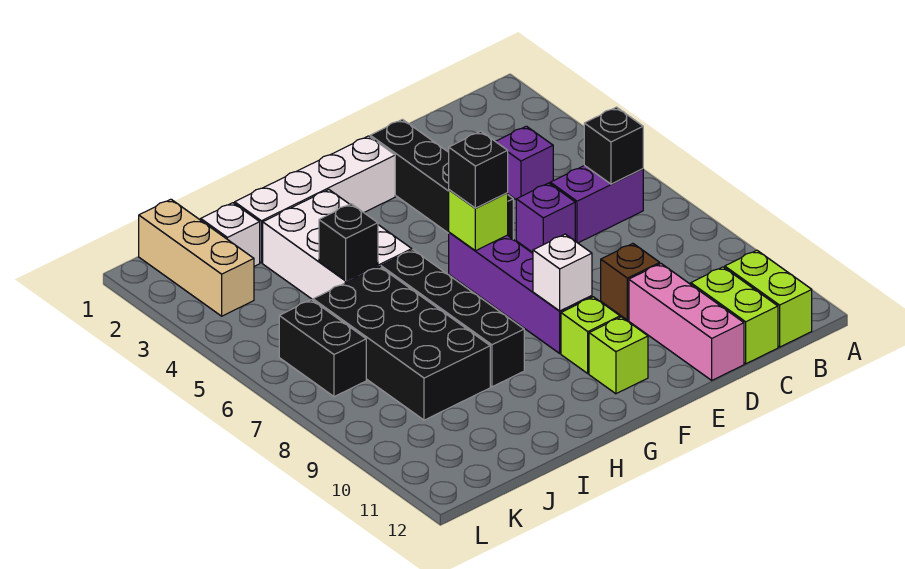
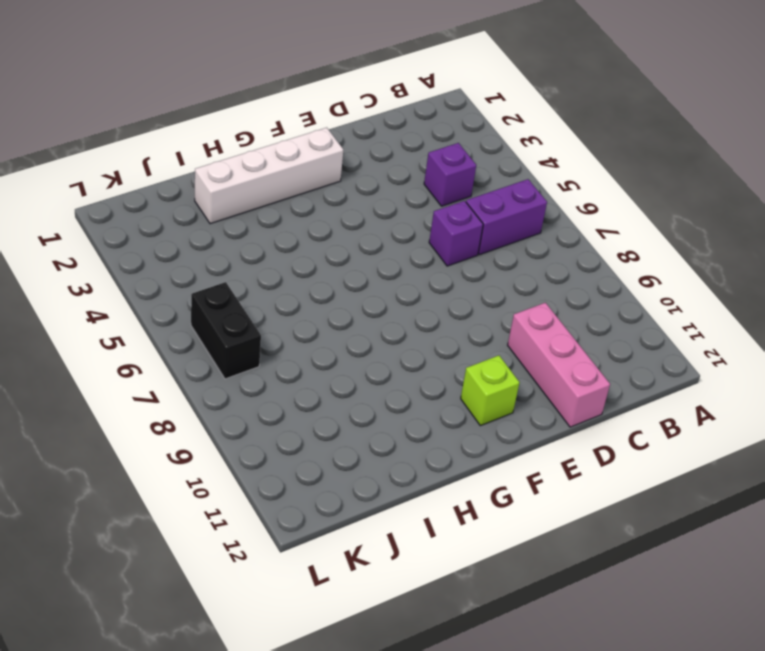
none -> lime 1x2 brick [725,250,812,347]
none -> lime 1x2 brick [691,267,778,364]
none -> brown 1x1 brick [601,244,660,320]

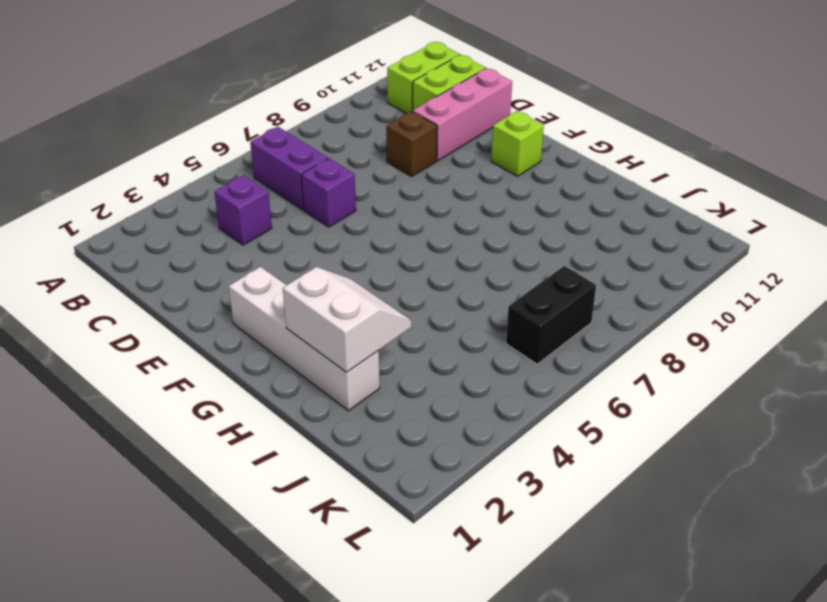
white 2x2 slope [283,267,411,372] -> none
none -> black 1x4 brick [370,119,513,239]
none -> purple 1x4 brick [449,232,592,353]
none -> lime 1x1 brick [561,297,620,373]

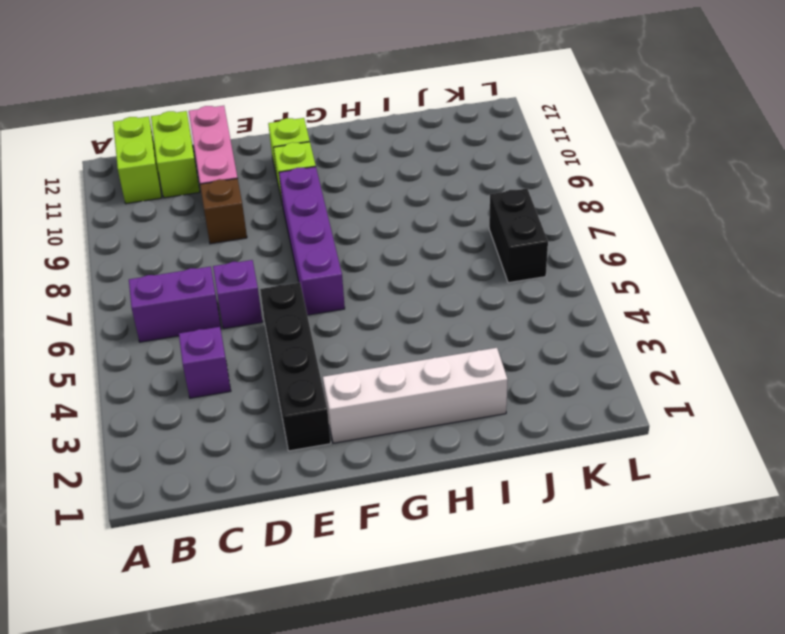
none -> white 2x3 brick [263,190,412,300]
none -> black 1x4 brick [381,250,524,387]
none -> black 2x4 brick [313,266,490,420]

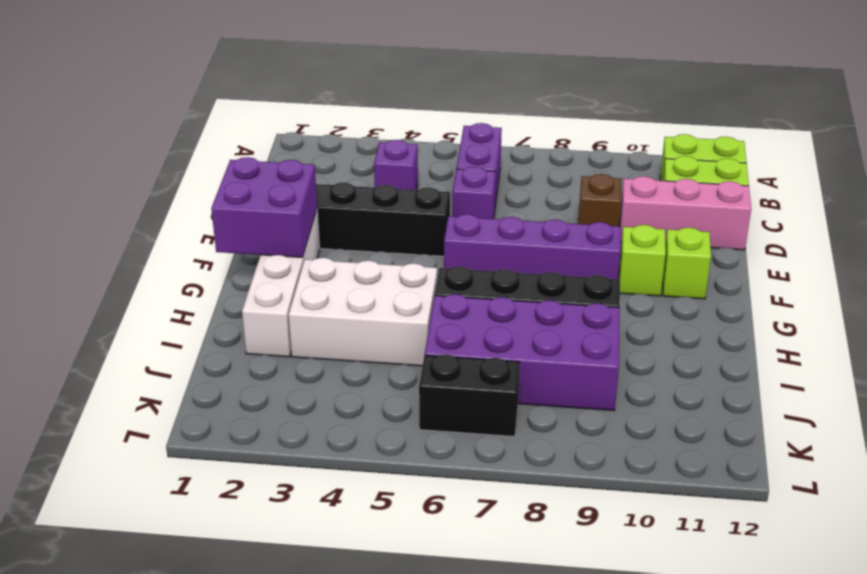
purple 2x2 brick [211,157,317,257] -> none
purple 2x4 brick [425,294,620,411] -> black 2x4 brick [313,266,490,420]
none -> white 1x1 brick [201,203,260,266]
none -> tan 1x3 brick [139,199,254,316]
none -> black 1x1 brick [584,107,643,184]

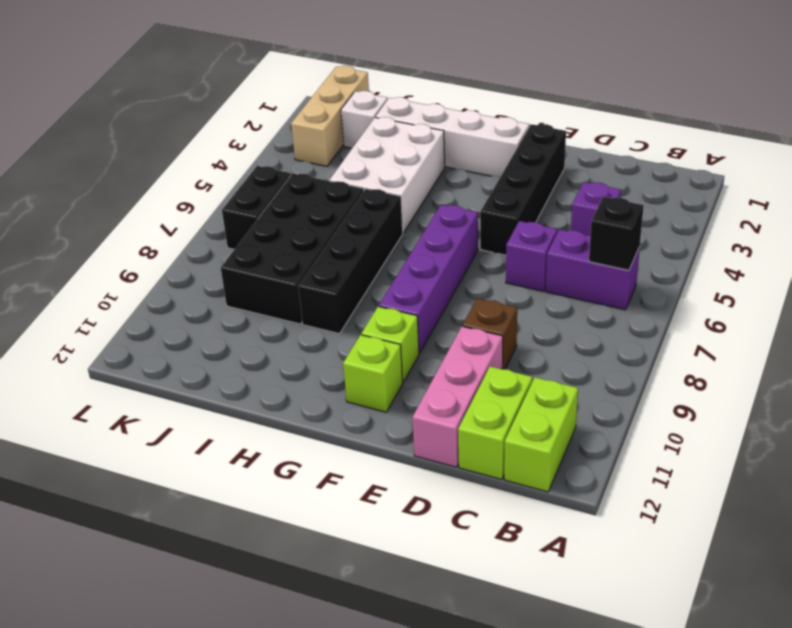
none -> lime 1x1 brick [449,190,508,251]
none -> white 1x1 brick [533,234,592,311]
none -> black 1x1 brick [319,204,378,281]

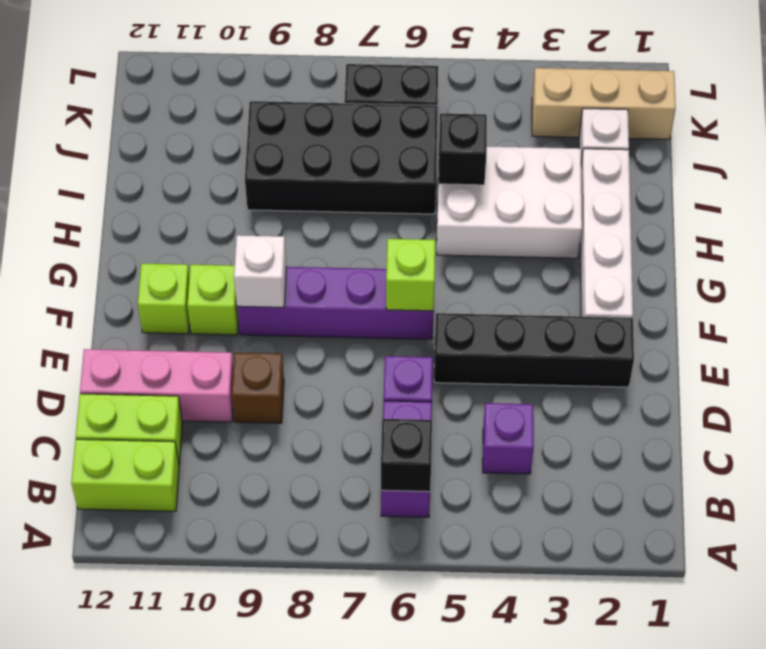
none -> black 1x4 brick [381,250,524,387]
none -> black 1x1 brick [449,131,508,208]

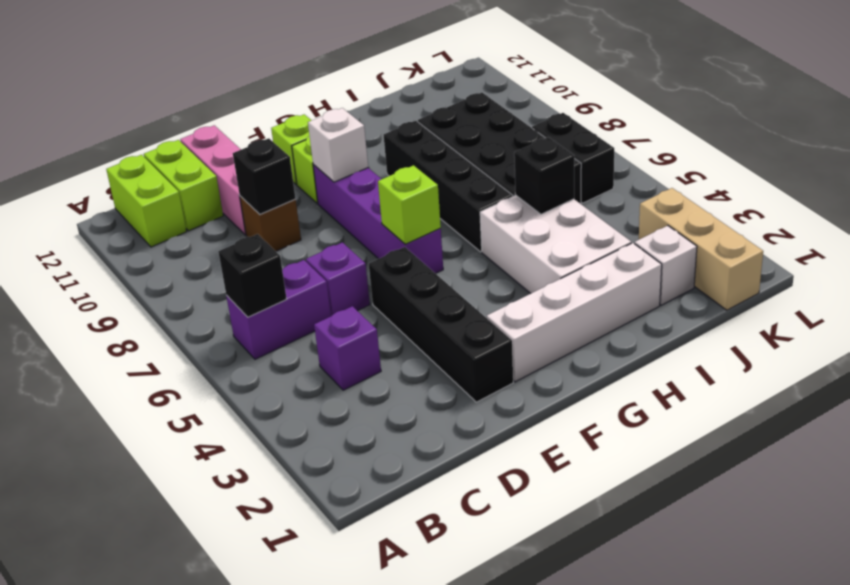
black 1x1 brick [233,138,296,214] -> black 1x1 brick moved to [449,131,508,208]

